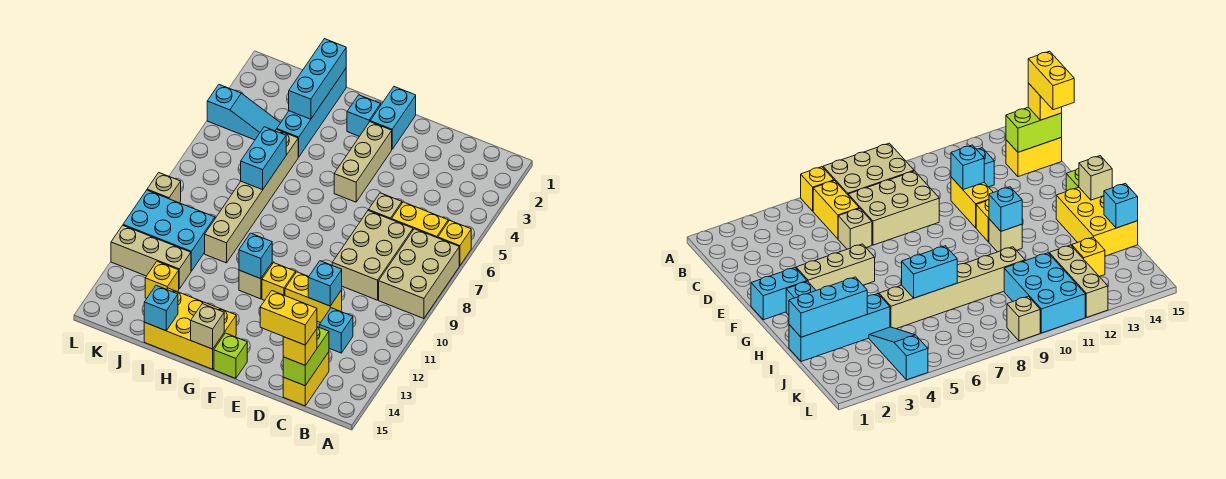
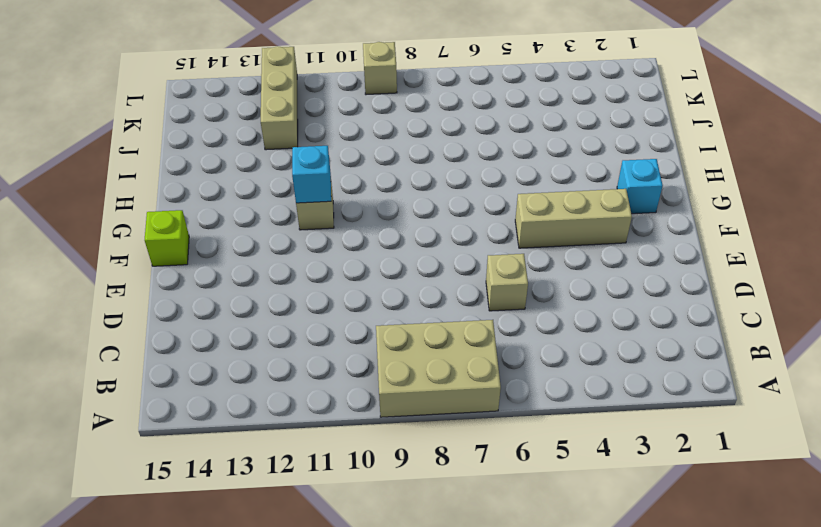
none -> yellow 1x1 brick [438,220,471,266]
none -> yellow 1x2 brick [392,202,448,238]
none -> tan 2x3 brick [332,211,413,300]
none -> cyan 1x1 brick [319,308,353,353]

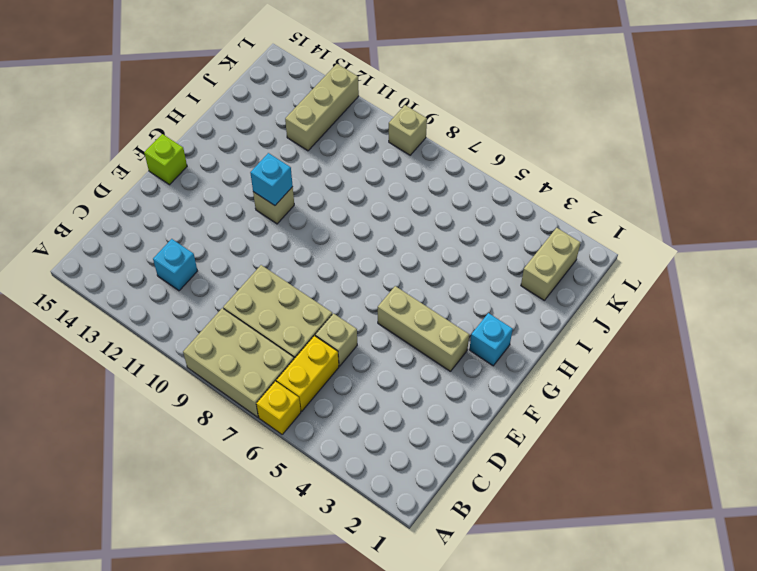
tan 1x2 brick [521,228,580,300] -> none
none -> yellow 1x2 brick [283,352,329,406]
none -> yellow 1x2 brick [285,272,342,323]
none -> cyan 1x2 brick [370,87,416,149]
none -> yellow 1x1 brick [262,263,296,300]

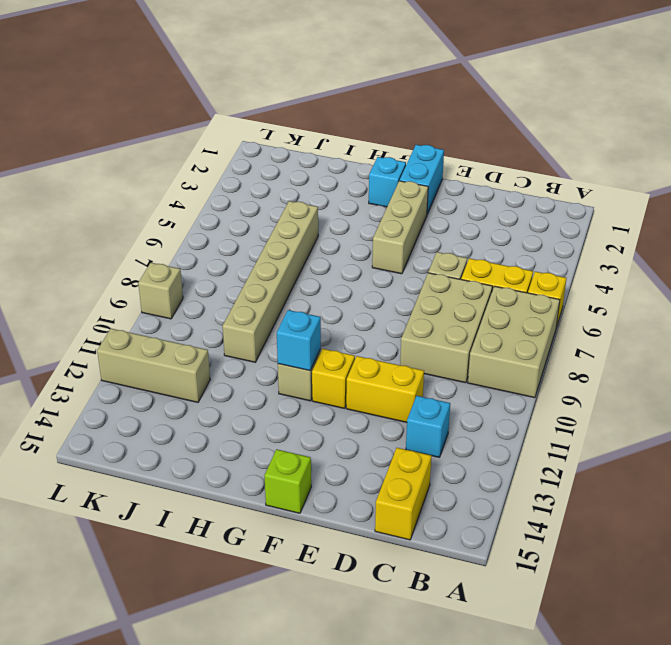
none -> yellow 2x3 brick [144,288,236,369]
none -> cyan 1x4 brick [277,69,346,157]
none -> cyan 1x3 slope [207,85,280,140]
none -> cyan 2x3 brick [123,190,215,271]

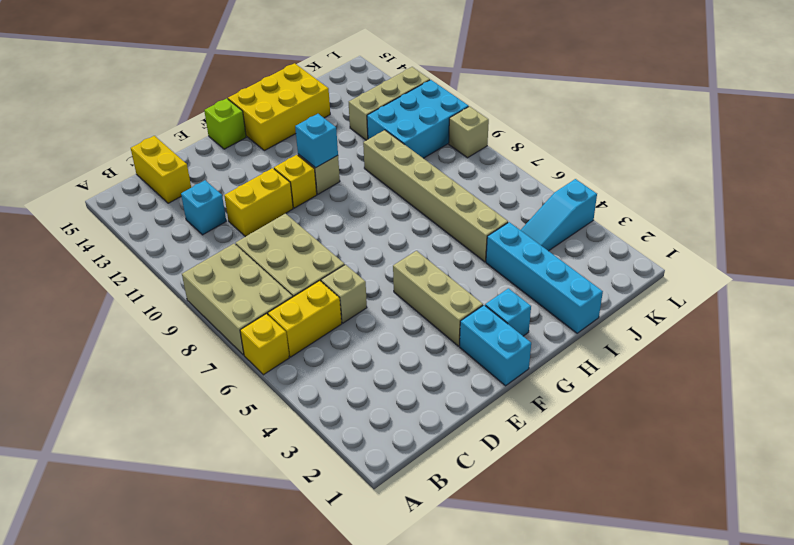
none -> yellow 1x1 brick [145,261,179,299]
none -> lime 1x2 brick [283,327,329,386]
none -> cyan 1x1 brick [308,261,342,306]
none -> tan 1x1 brick [191,304,224,349]

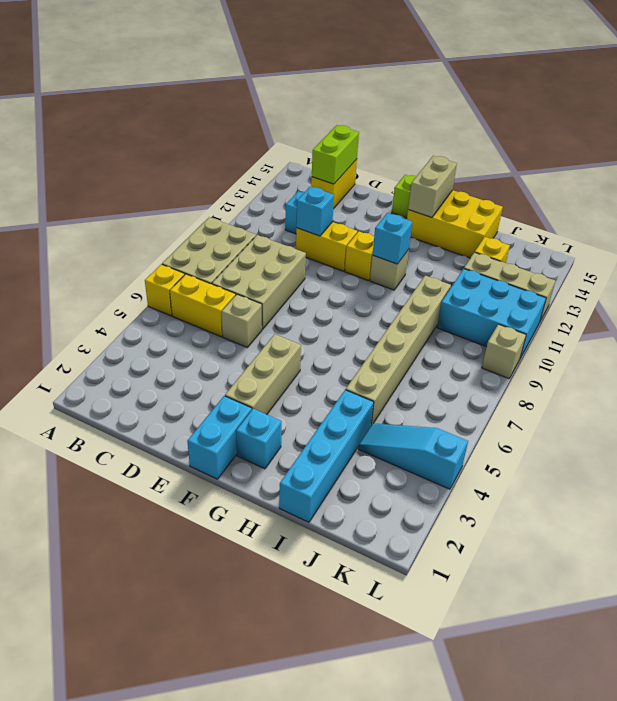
tan 1x2 brick [408,156,457,218] -> tan 1x1 brick [191,304,224,349]
none -> cyan 1x3 brick [289,39,346,119]
none -> cyan 1x2 brick [241,127,286,190]
none -> cyan 1x1 brick [144,286,178,331]
none -> yellow 1x1 brick [283,329,317,365]

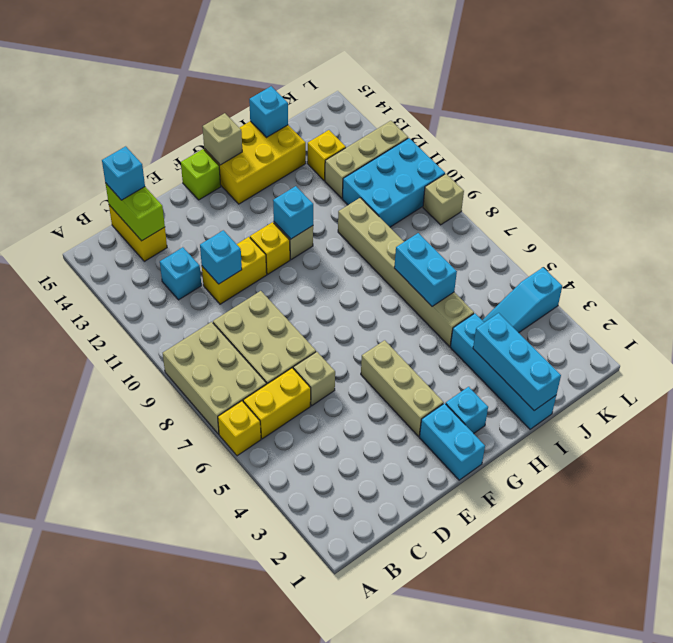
cyan 1x1 brick [102,146,145,200] -> yellow 1x1 brick [283,329,317,365]
none -> yellow 1x2 brick [260,291,317,345]

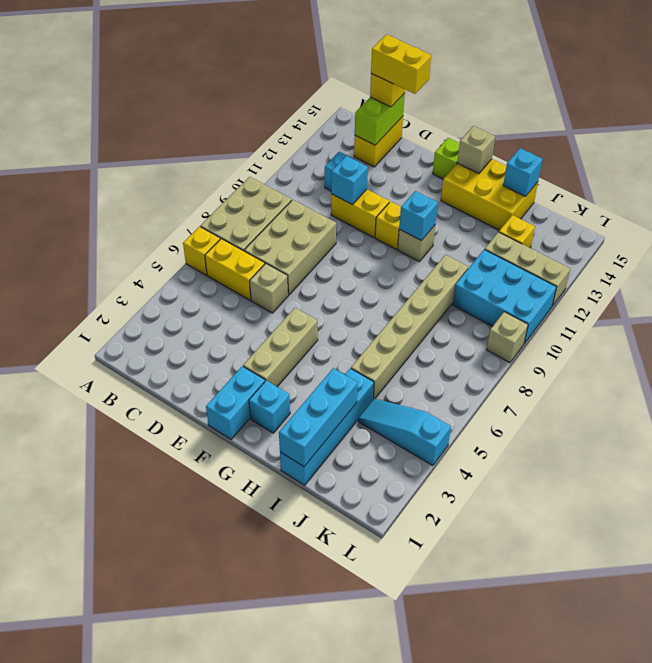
none -> cyan 1x2 brick [241,127,286,190]

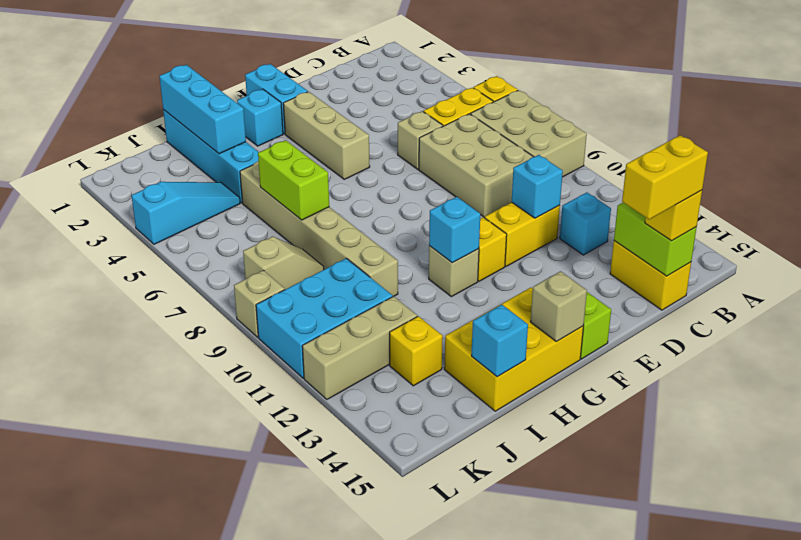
lime 1x2 brick [258,140,329,220] -> cyan 1x2 brick [241,127,286,190]
tan 1x2 slope [243,236,324,289] -> none

